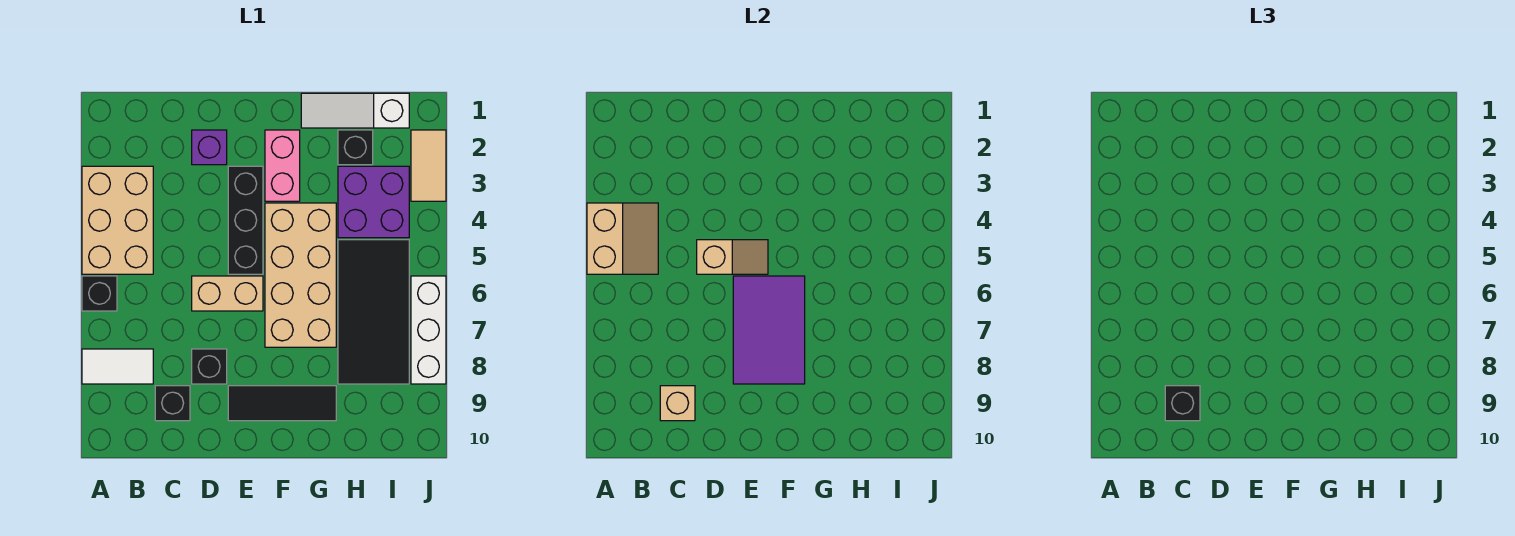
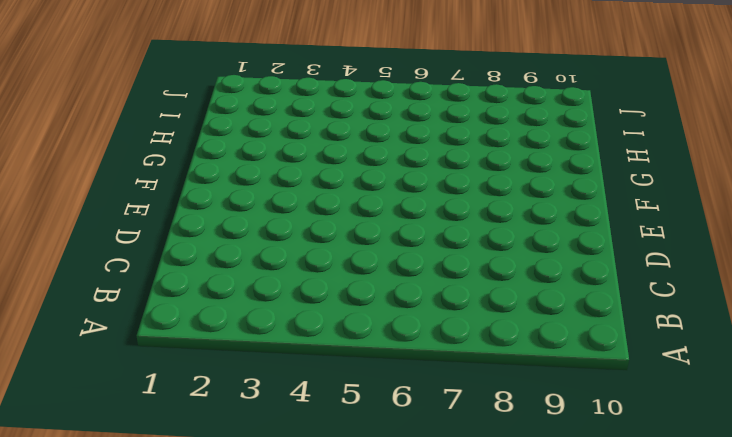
none -> tan 2x3 brick [82,166,153,274]
none -> black 1x1 brick [82,276,117,311]
none -> white 1x2 tile [82,349,153,384]

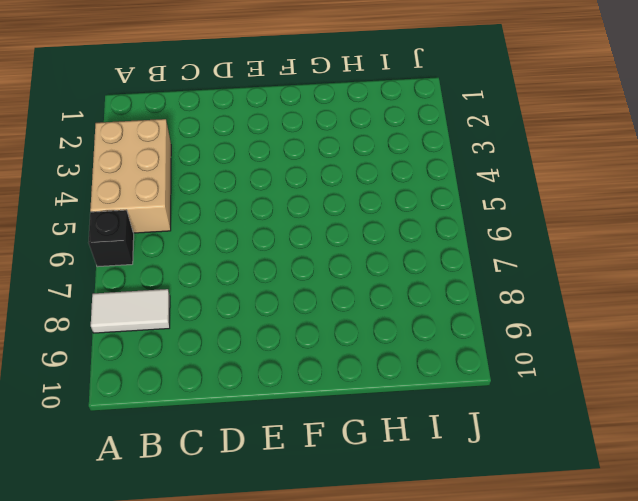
none -> black 1x1 brick [155,386,190,421]
none -> purple 1x1 brick [192,130,227,165]
none -> tan 1x2 brick [192,276,263,311]

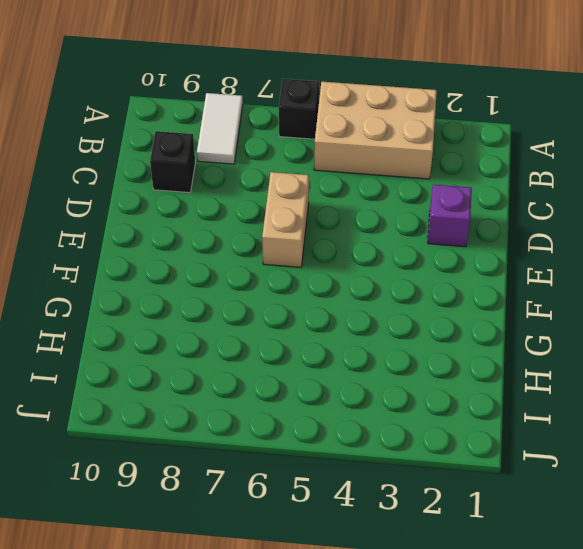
none -> black 1x1 brick [192,349,227,384]
none -> black 1x3 brick [228,166,263,274]
none -> black 1x3 tile [228,386,336,421]

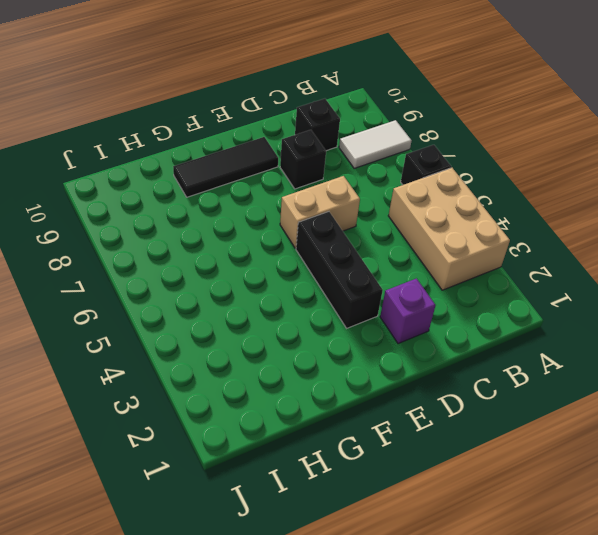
none -> pink 1x2 brick [265,130,300,201]
none -> tan 2x4 brick [265,203,336,347]
none -> white 1x3 slope [301,93,409,128]

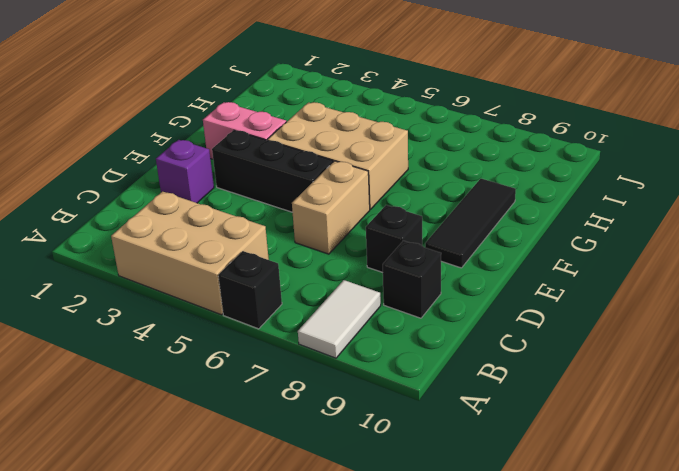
tan 2x3 brick [267,102,408,209] -> tan 2x4 brick [265,203,336,347]
none -> white 1x3 slope [301,93,409,128]
none -> black 1x1 brick [338,130,373,165]
none -> purple 2x2 brick [338,166,409,238]

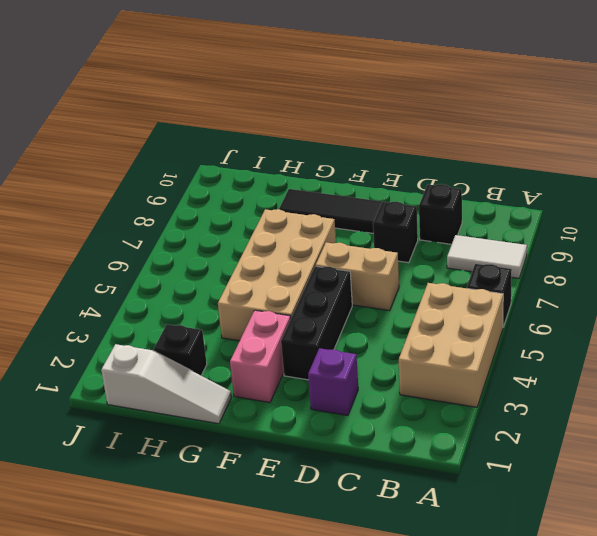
none -> purple 2x2 brick [338,166,409,238]
none -> black 2x4 tile [338,240,409,384]
none -> tan 1x2 tile [411,130,446,201]

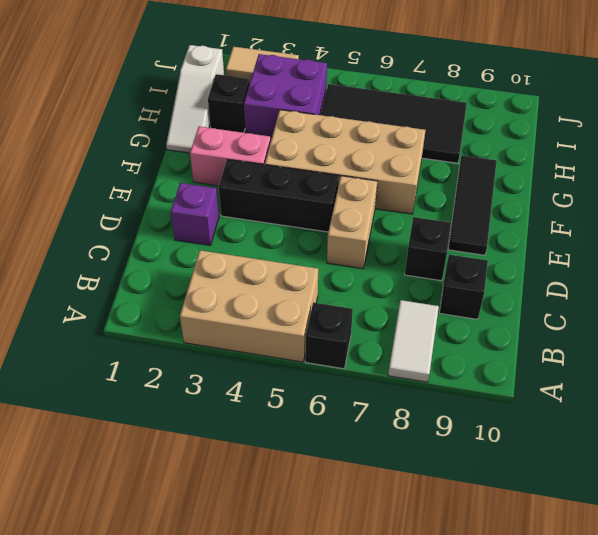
none -> white 1x3 brick [411,276,446,384]
none -> tan 2x2 slope [587,203,658,274]
none -> tan 1x1 brick [660,386,695,421]

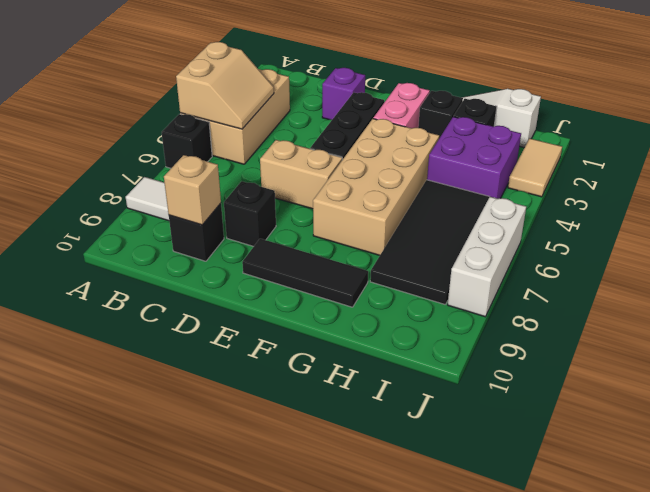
black 1x1 brick [418,91,463,138] -> black 1x1 brick moved to [1165,386,1200,421]
none -> tan 1x2 slope [697,240,768,274]
none -> purple 2x3 tile [733,276,805,384]

